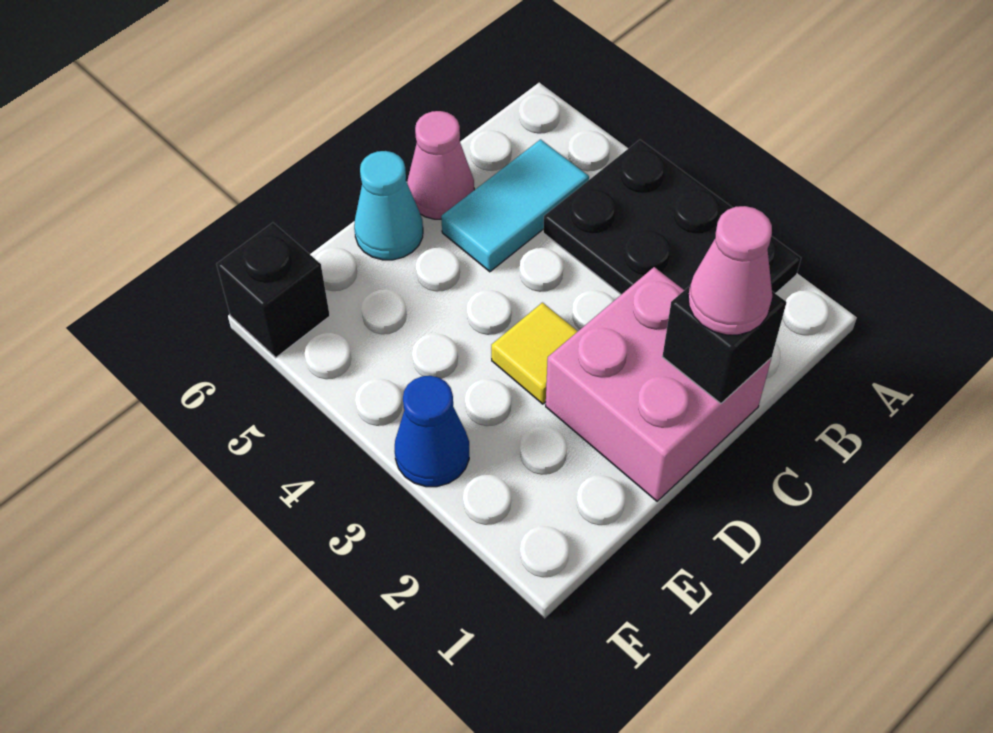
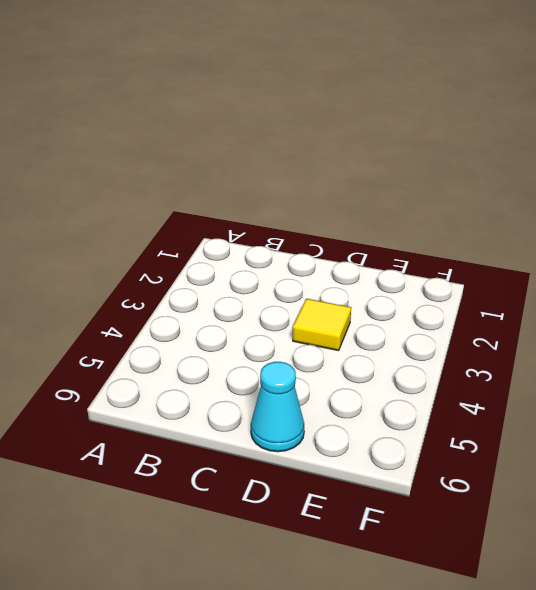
none -> black 2x3 plate [543,140,801,294]
none -> cyan 1x2 tile [441,139,589,272]

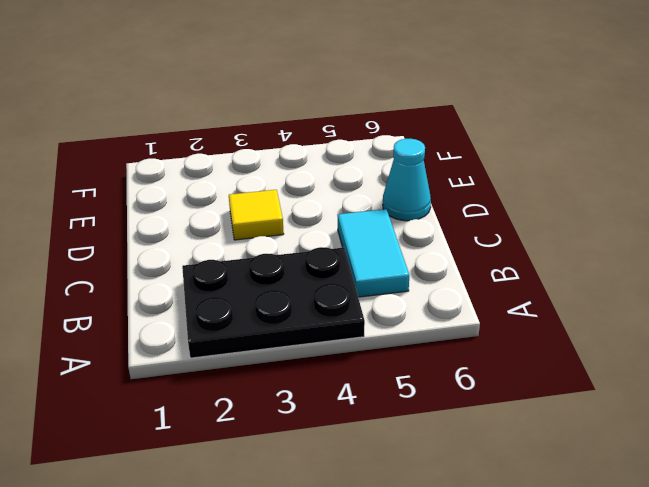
none -> pink 2x2 brick [546,267,771,501]
none -> pink 1x1 cone [407,111,474,219]

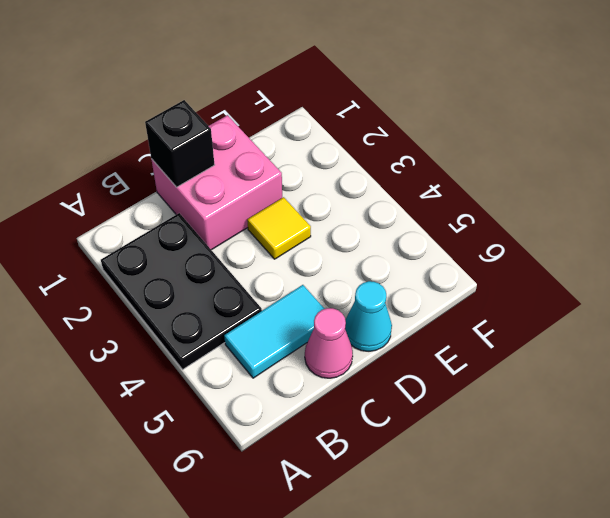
none -> blue 1x1 cone [395,376,469,487]
none -> black 1x1 brick [216,223,330,358]

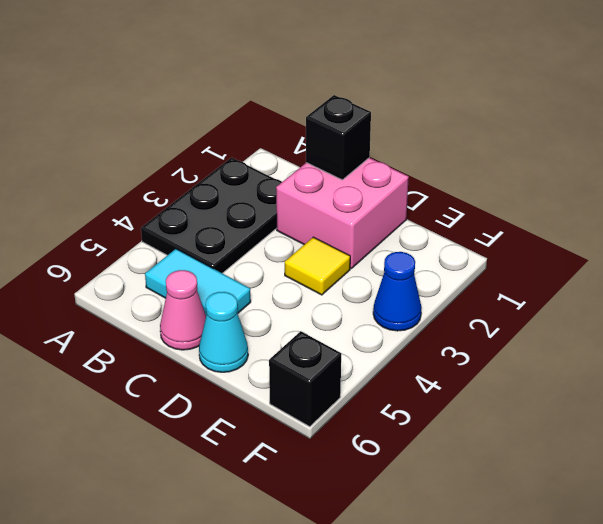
none -> pink 1x1 cone [688,206,772,335]

